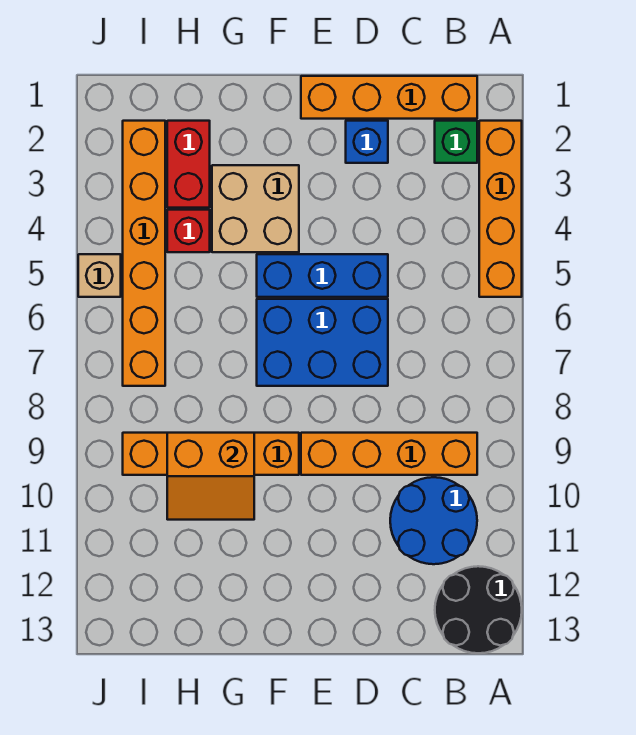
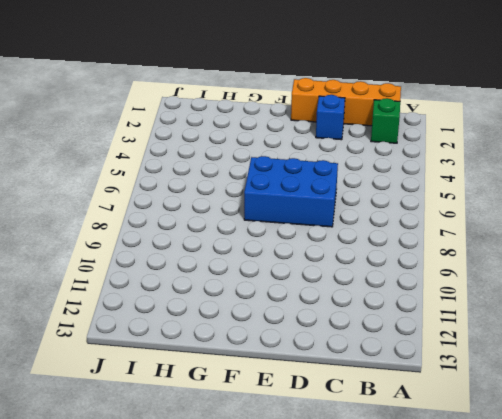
none -> orange 1x4 brick [479,121,522,297]
none -> black 2x2 round brick [435,566,522,653]
none -> orange 1x4 brick [301,433,477,475]

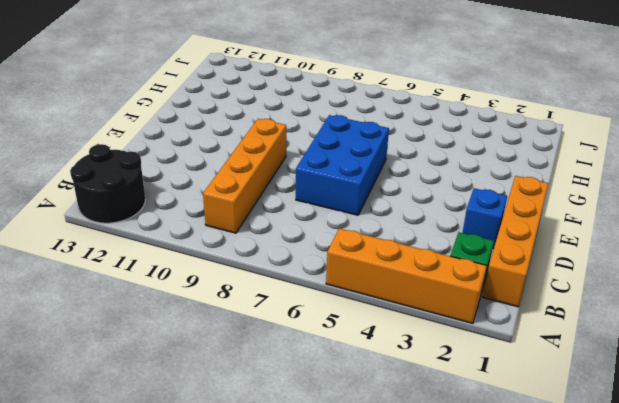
none -> blue 2x2 round brick [390,477,477,564]
none -> blue 1x3 brick [257,254,388,297]
none -> tan 2x2 brick [212,165,299,252]

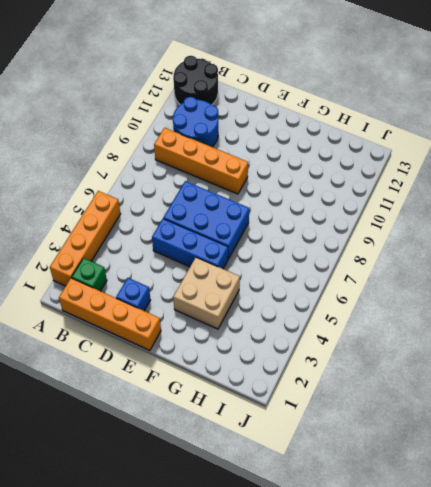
none -> orange 1x4 brick [123,433,299,475]
none -> red 1x2 brick [167,121,210,208]
none -> red 1x1 brick [167,210,210,252]

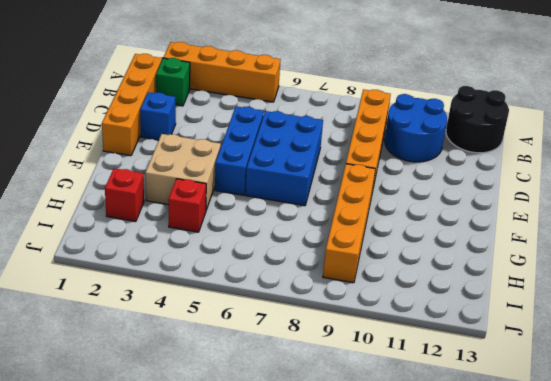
red 1x1 brick [105,168,144,222] -> red 1x2 brick [167,121,210,208]
none -> orange 1x6 brick [123,121,165,386]
none -> tan 1x1 brick [78,254,121,297]
none -> orange 2x2 slope [167,433,254,520]

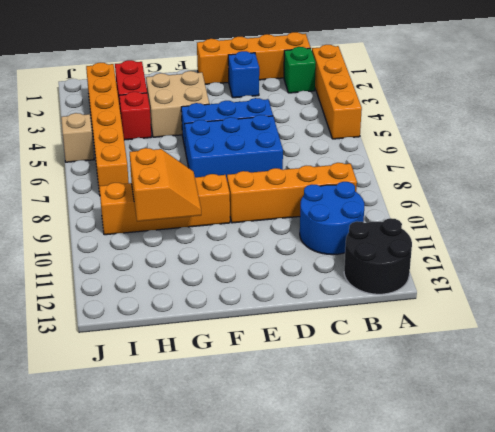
orange 2x2 slope [130,148,201,221] -> orange 2x2 slope turned to [167,433,254,520]

